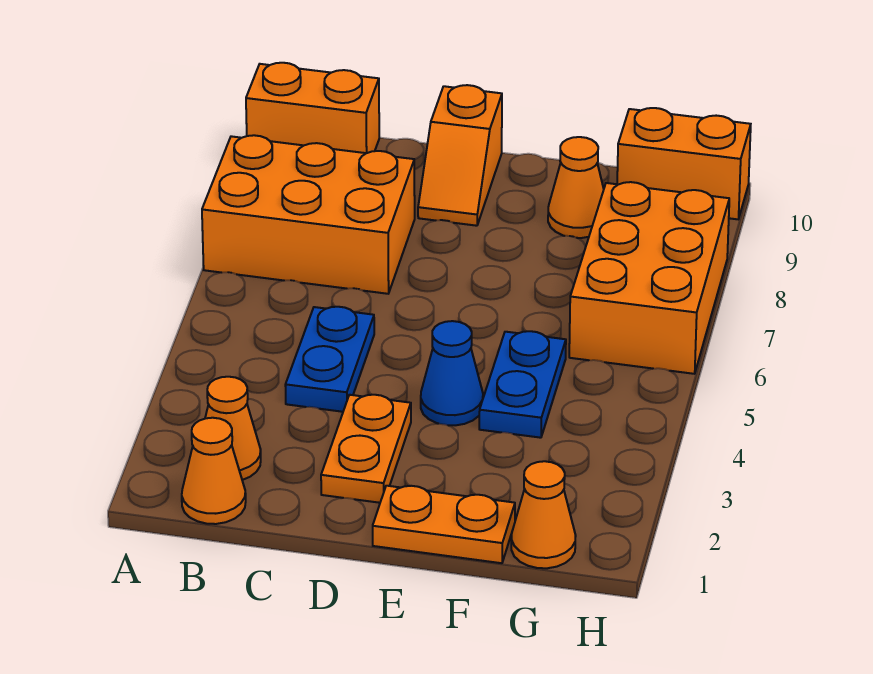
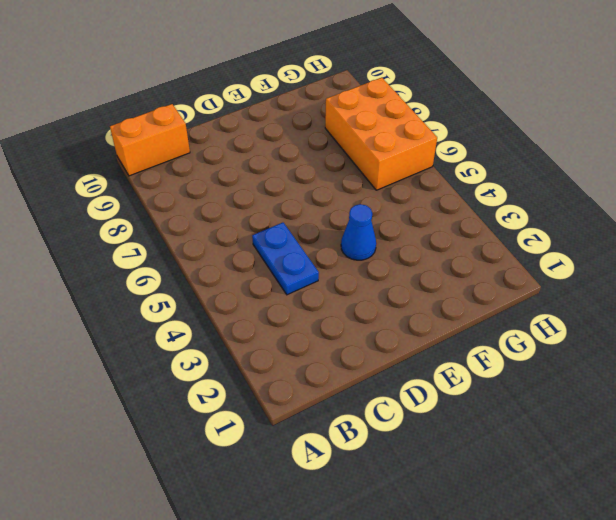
none -> orange 2x3 brick [202,135,415,294]
none -> orange 1x1 cone [182,418,246,524]
none -> orange 1x1 cone [205,377,261,480]

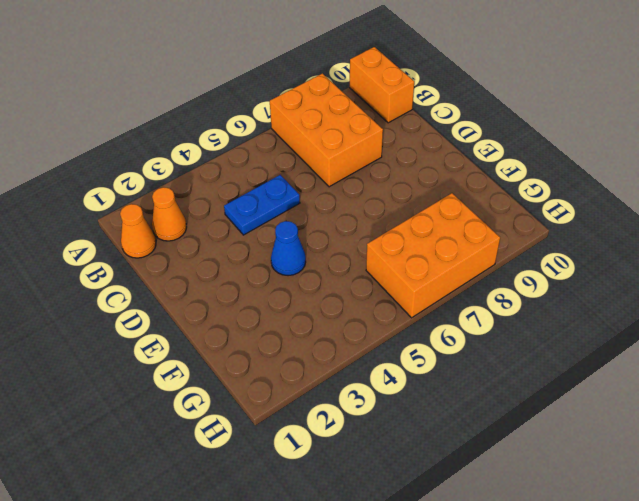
none -> orange 1x2 plate [321,395,411,503]
none -> orange 1x2 slope [418,85,502,226]
none -> orange 1x2 plate [373,486,515,563]

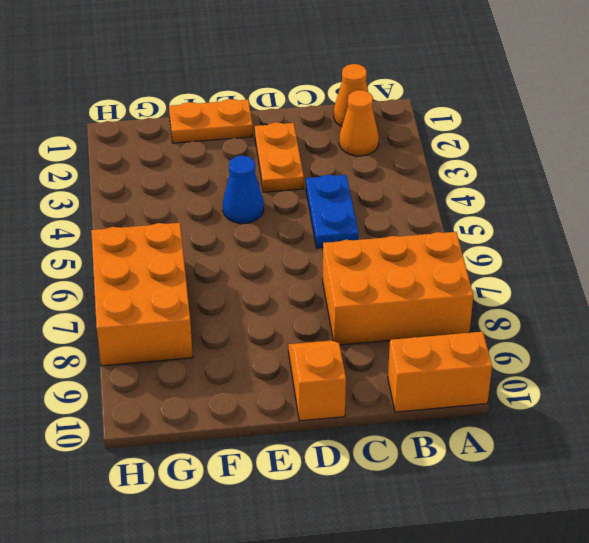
none -> blue 1x2 plate [479,331,566,438]
none -> orange 1x1 cone [548,137,604,238]
none -> orange 1x1 cone [511,461,576,568]

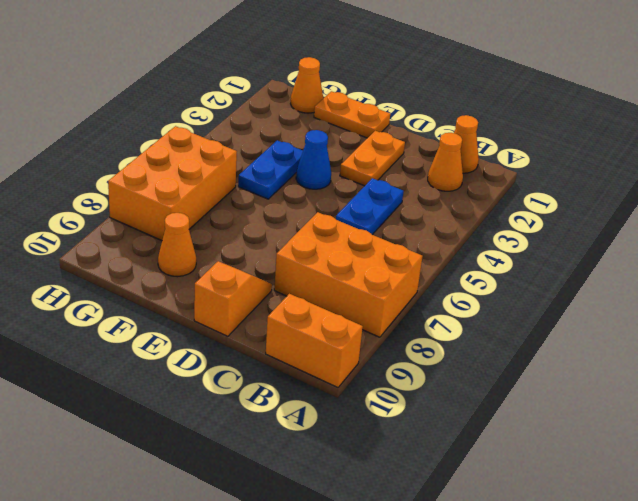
none -> orange 1x2 brick [617,108,751,219]

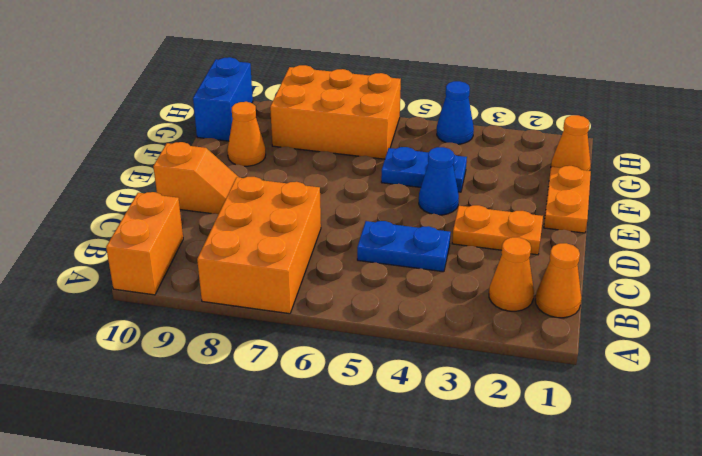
blue 1x2 brick [193,57,253,141] -> orange 1x2 brick [617,108,751,219]
blue 1x1 cone [437,81,474,144] -> none

